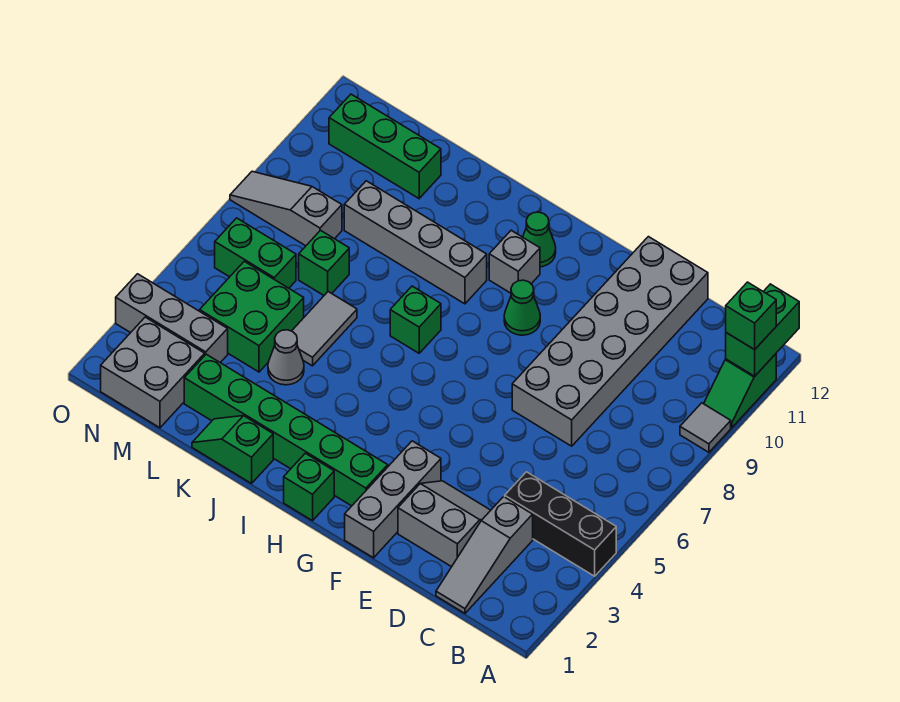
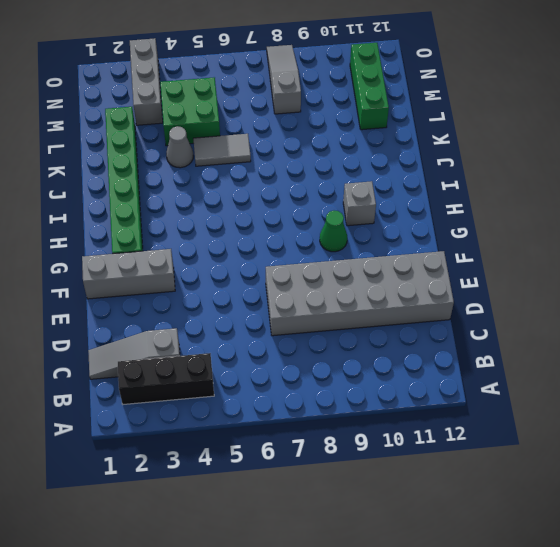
black 1x3 brick [118,353,214,404] -> black 1x3 brick turned to [505,472,616,576]
none -> grey 1x1 tile [680,403,731,452]
none -> green 1x2 slope [704,354,776,428]
none -> grey 2x2 slope [398,481,491,567]

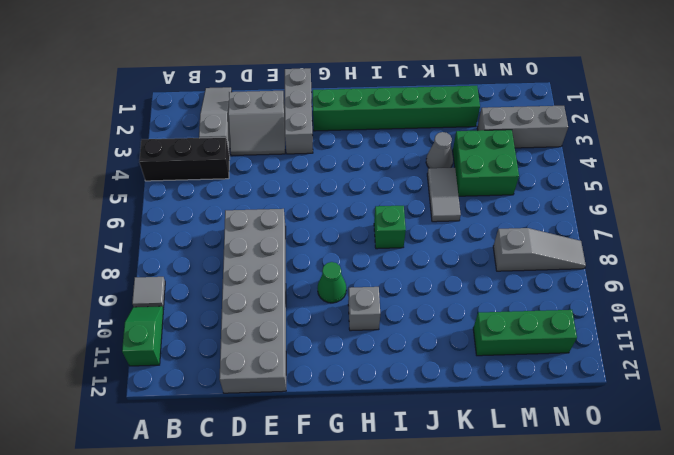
none -> green 1x1 brick [284,453,334,521]
none -> green 1x1 cone [523,212,556,267]
none -> grey 1x4 brick [344,181,487,304]

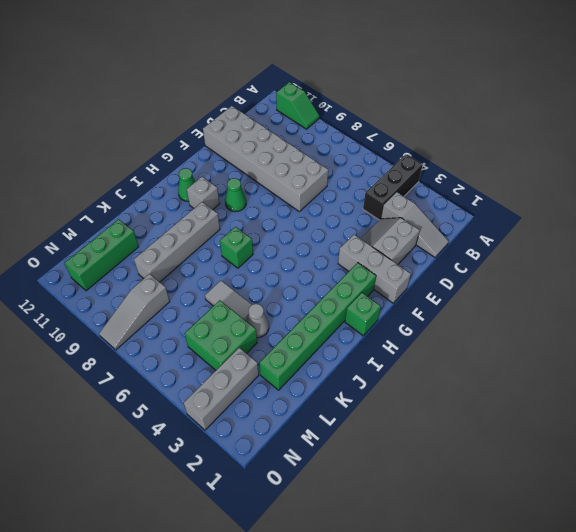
none -> grey 1x1 tile [680,403,731,452]
none -> green 1x2 slope [192,416,273,483]
none -> green 1x1 brick [299,230,349,295]

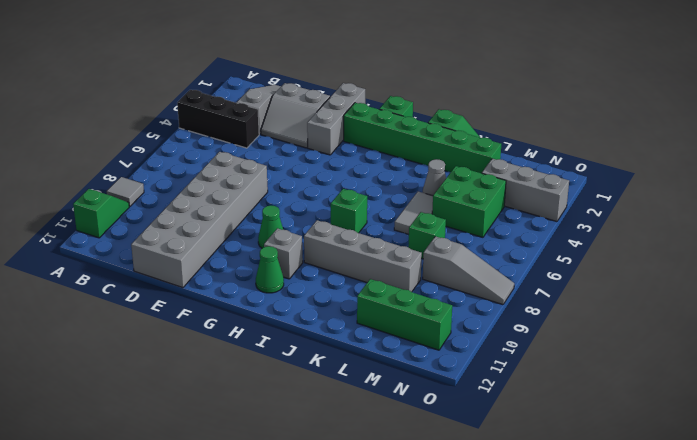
none -> grey 2x2 brick [101,317,205,428]
none -> green 1x2 brick [215,218,296,288]
none -> green 1x2 brick [726,284,799,376]

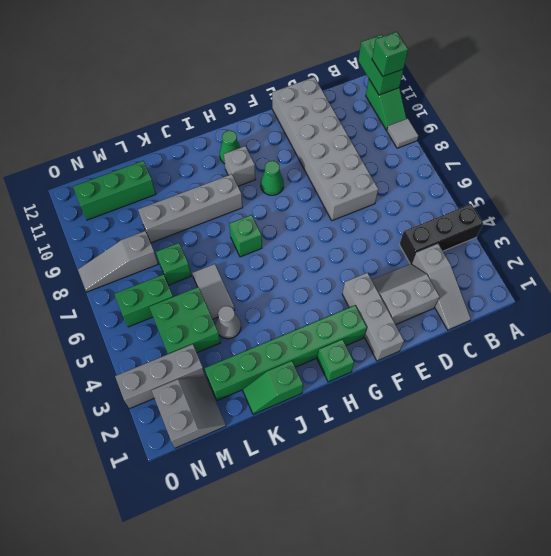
grey 2x2 slope [152,376,226,448] -> grey 2x2 brick [101,317,205,428]

